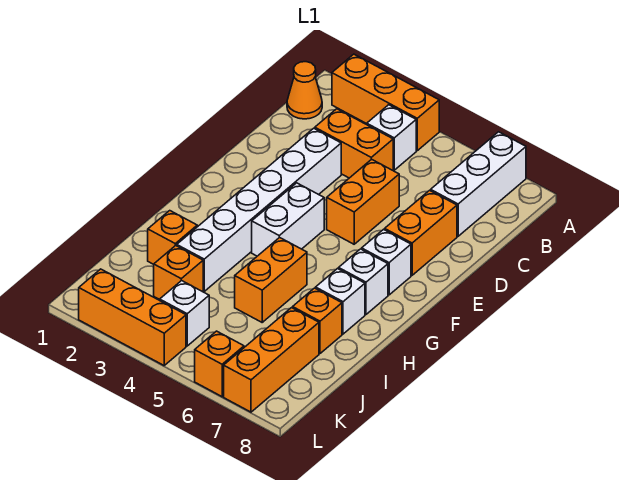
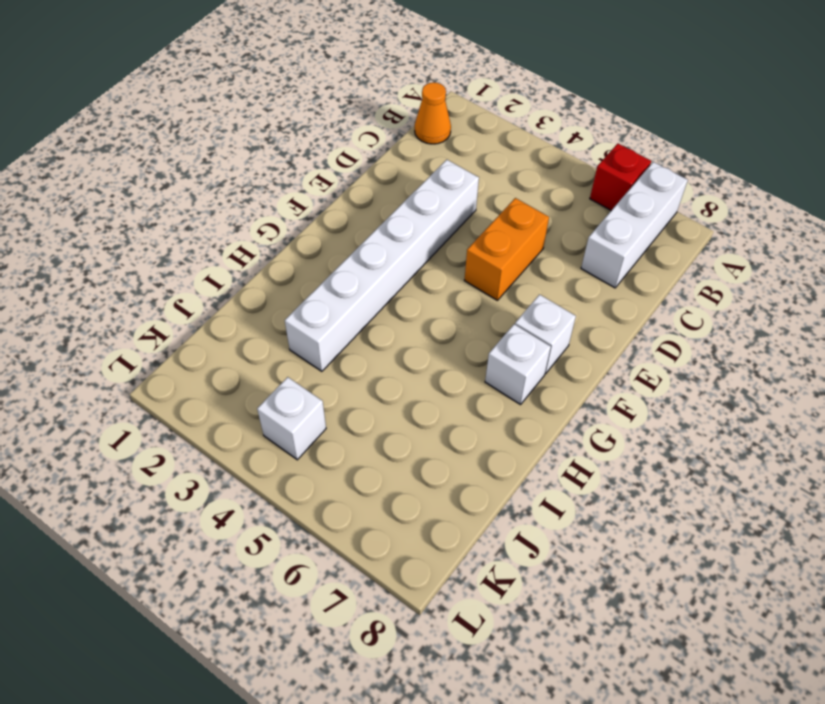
red 1x1 brick [590,144,651,210] -> none
none -> orange 1x3 brick [332,54,439,151]
none -> white 1x1 brick [367,105,416,170]
none -> orange 1x2 brick [315,109,393,178]

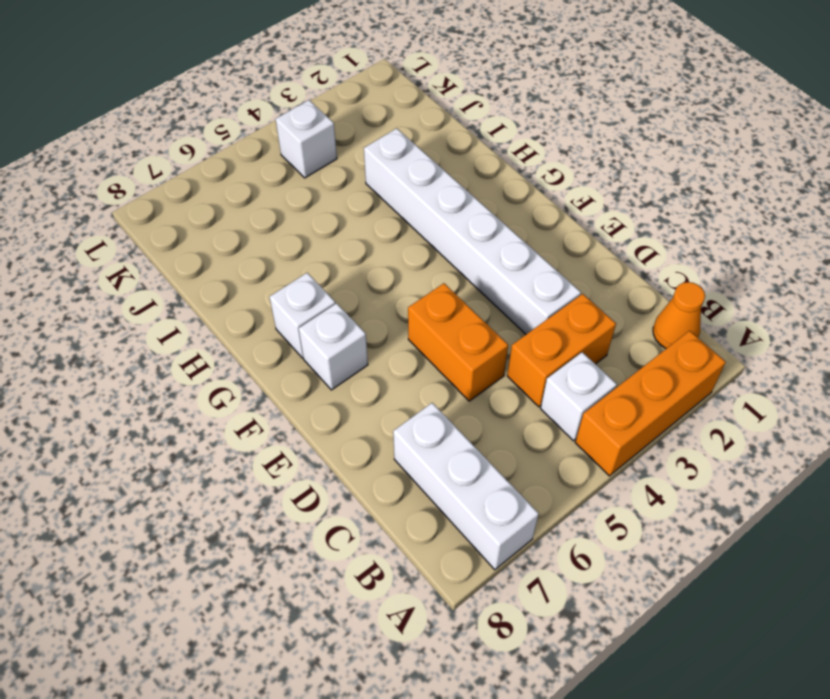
none -> orange 1x2 brick [385,190,457,275]
none -> white 1x2 brick [252,183,324,256]
none -> orange 1x2 brick [235,237,307,322]

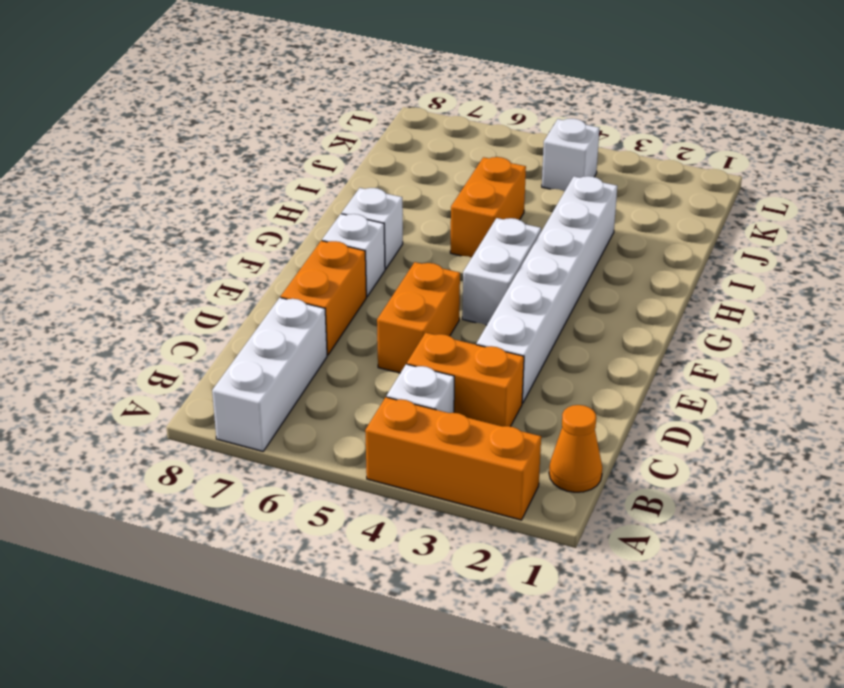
none -> white 1x1 brick [316,269,365,334]
none -> orange 1x1 brick [148,211,197,264]
none -> orange 1x1 brick [293,288,342,353]

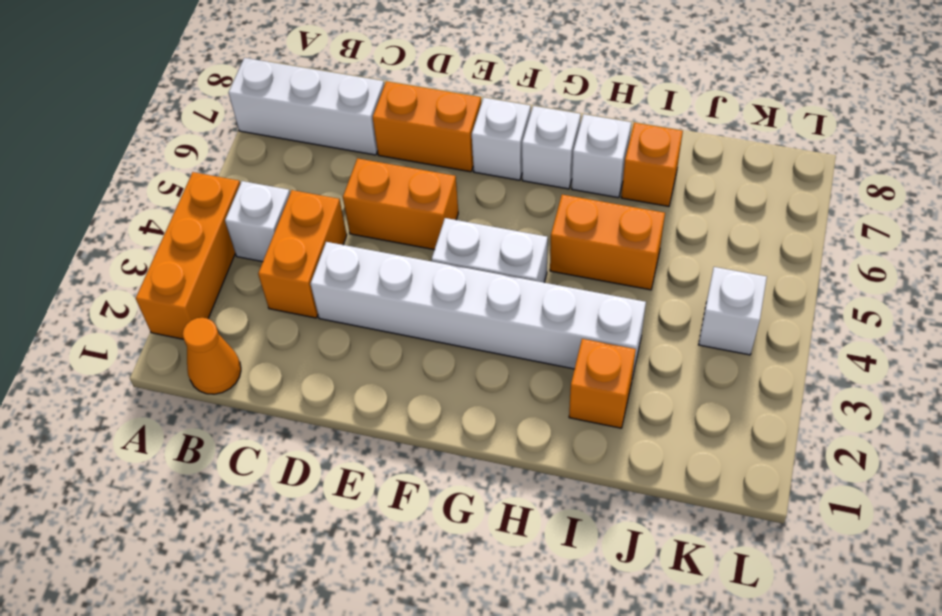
none -> orange 1x1 brick [154,246,203,300]
none -> orange 1x3 brick [224,308,319,412]
none -> orange 1x3 brick [79,269,186,365]

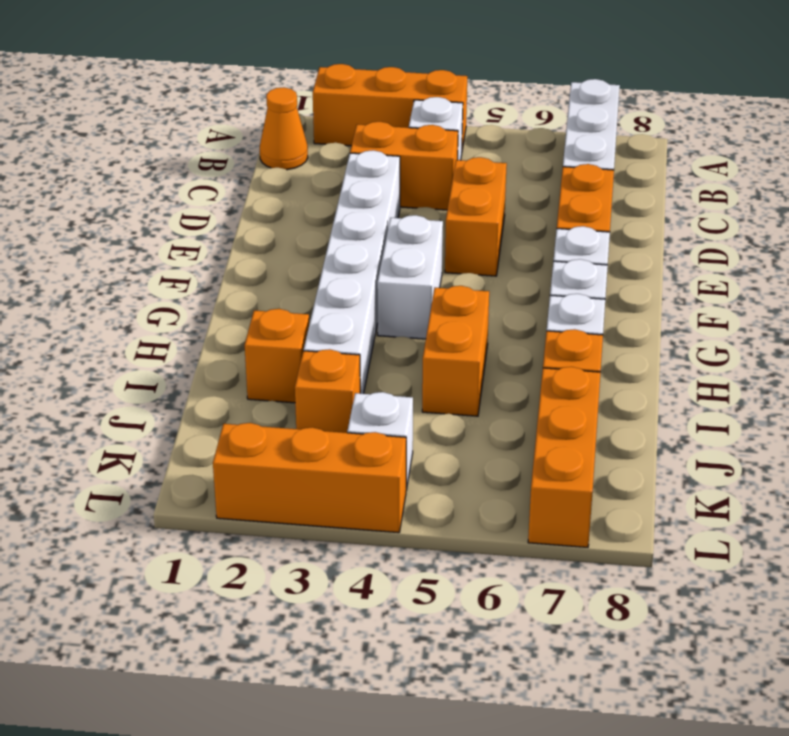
none -> orange 1x1 brick [195,331,244,397]

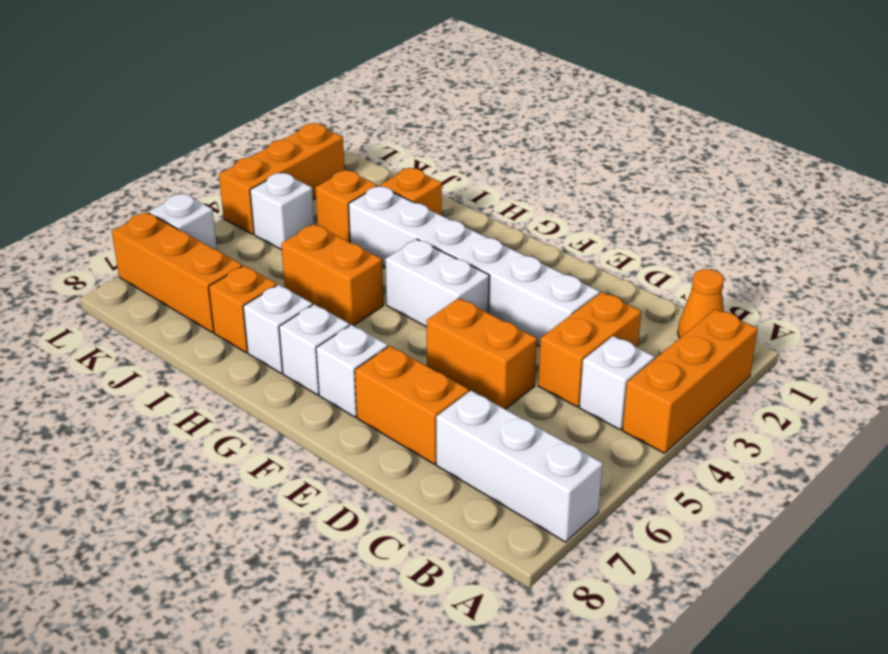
white 1x1 brick [149,193,217,250] -> orange 1x1 brick [195,331,244,397]

